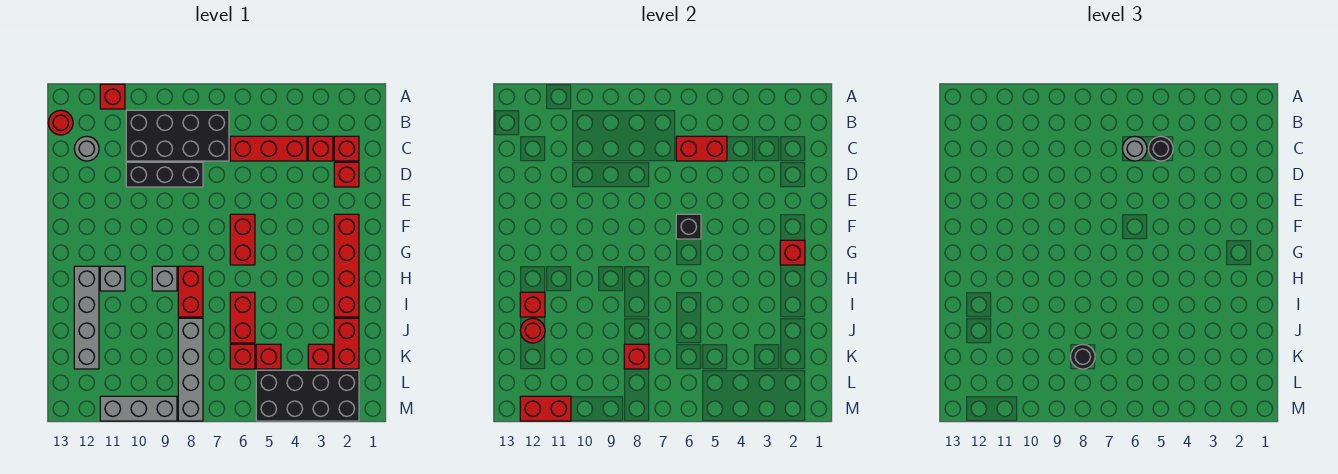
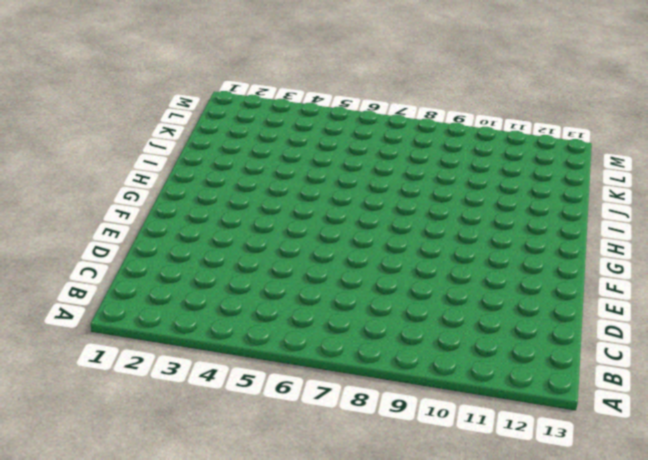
none -> red 1x1 brick [100,84,125,109]
none -> black 2x4 brick [126,110,229,161]
none -> red 1x1 round brick [48,110,73,135]
none -> red 1x1 brick [334,136,359,161]

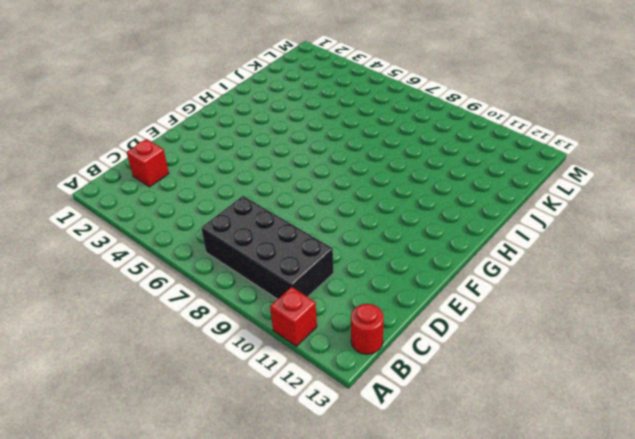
none -> red 1x1 brick [308,136,333,161]
none -> red 1x3 brick [230,136,307,161]
none -> grey 1x1 round brick [74,136,99,161]
none -> red 1x1 brick [334,162,359,187]

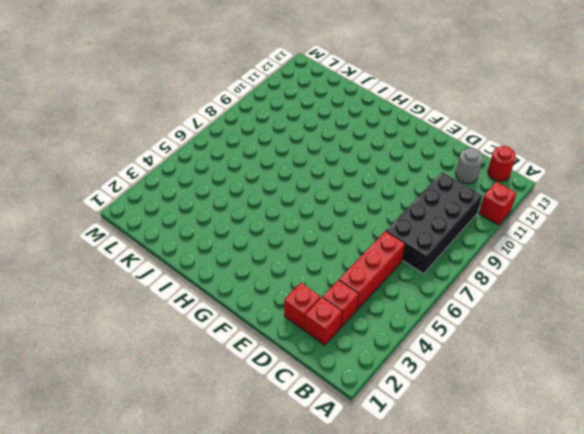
none -> black 1x3 brick [126,162,203,187]
none -> red 1x4 brick [334,214,359,317]
none -> red 1x2 brick [230,214,255,265]
none -> red 1x2 brick [178,266,203,317]

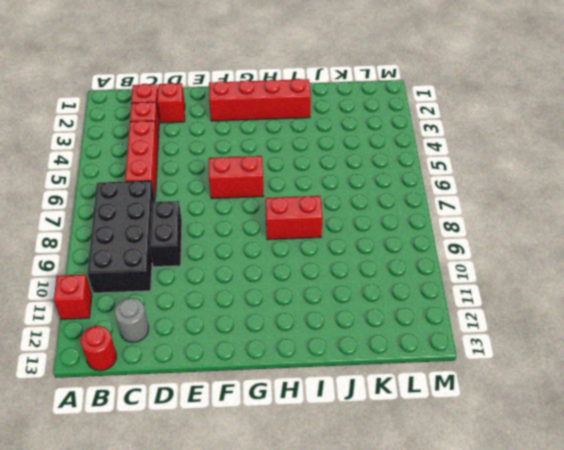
black 1x2 brick [149,201,182,267] -> black 1x3 brick [126,162,203,187]
none -> grey 1x1 brick [152,266,177,291]
none -> grey 1x1 brick [100,266,125,291]
none -> grey 1x4 brick [74,266,99,369]
none -> red 1x2 brick [230,292,255,343]

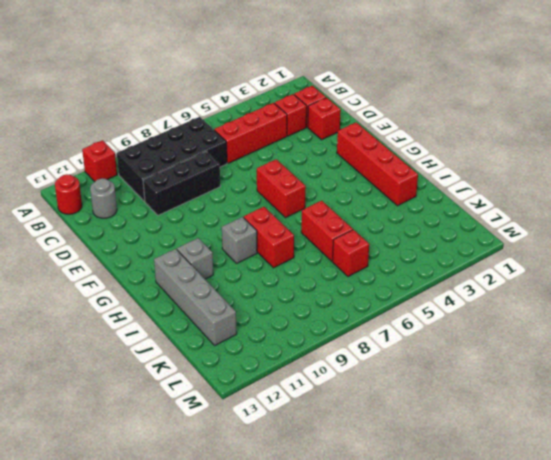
none -> red 1x2 brick [334,318,359,369]
none -> grey 1x4 brick [178,318,203,421]
none -> red 1x1 brick [308,344,333,369]
none -> red 1x1 brick [256,344,281,369]

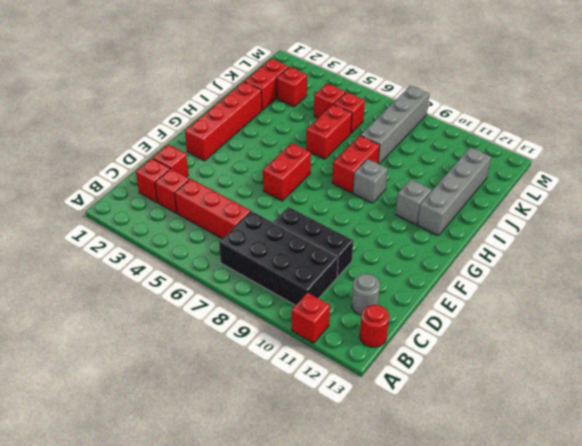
none -> black 2x4 brick [256,370,359,421]
none -> grey 1x3 brick [100,396,177,421]
none -> red 1x2 brick [676,136,727,161]
none -> black 1x1 brick [676,214,701,239]

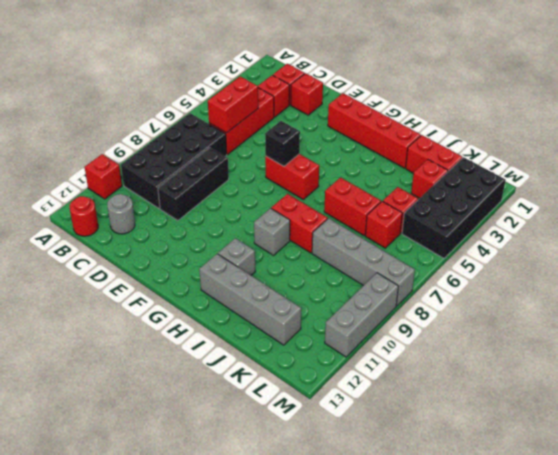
none -> red 1x1 brick [780,240,805,265]
none -> red 1x1 brick [520,292,545,317]
none -> red 1x1 round brick [520,318,545,343]
none -> red 1x1 brick [624,344,649,369]

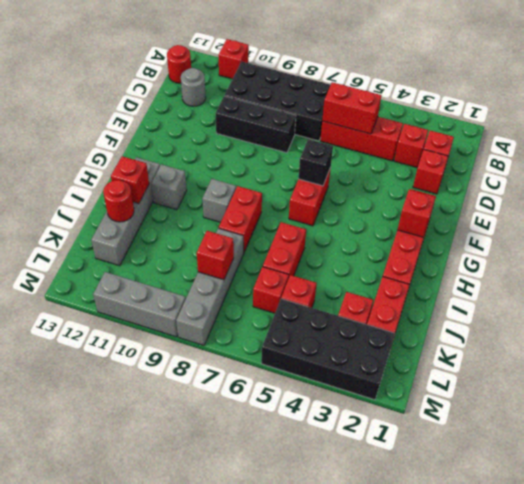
none -> red 1x2 brick [520,396,571,421]
none -> black 1x1 round brick [1148,136,1173,161]
none -> grey 1x1 round brick [1122,136,1147,161]
none -> black 1x1 round brick [1070,344,1095,369]

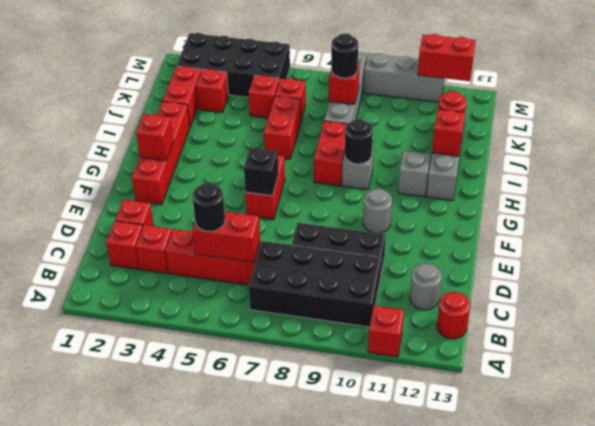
grey 1x1 round brick [363,189,392,233] -> grey 1x1 round brick moved to [1122,136,1147,161]
black 1x1 round brick [345,119,373,164] -> none

